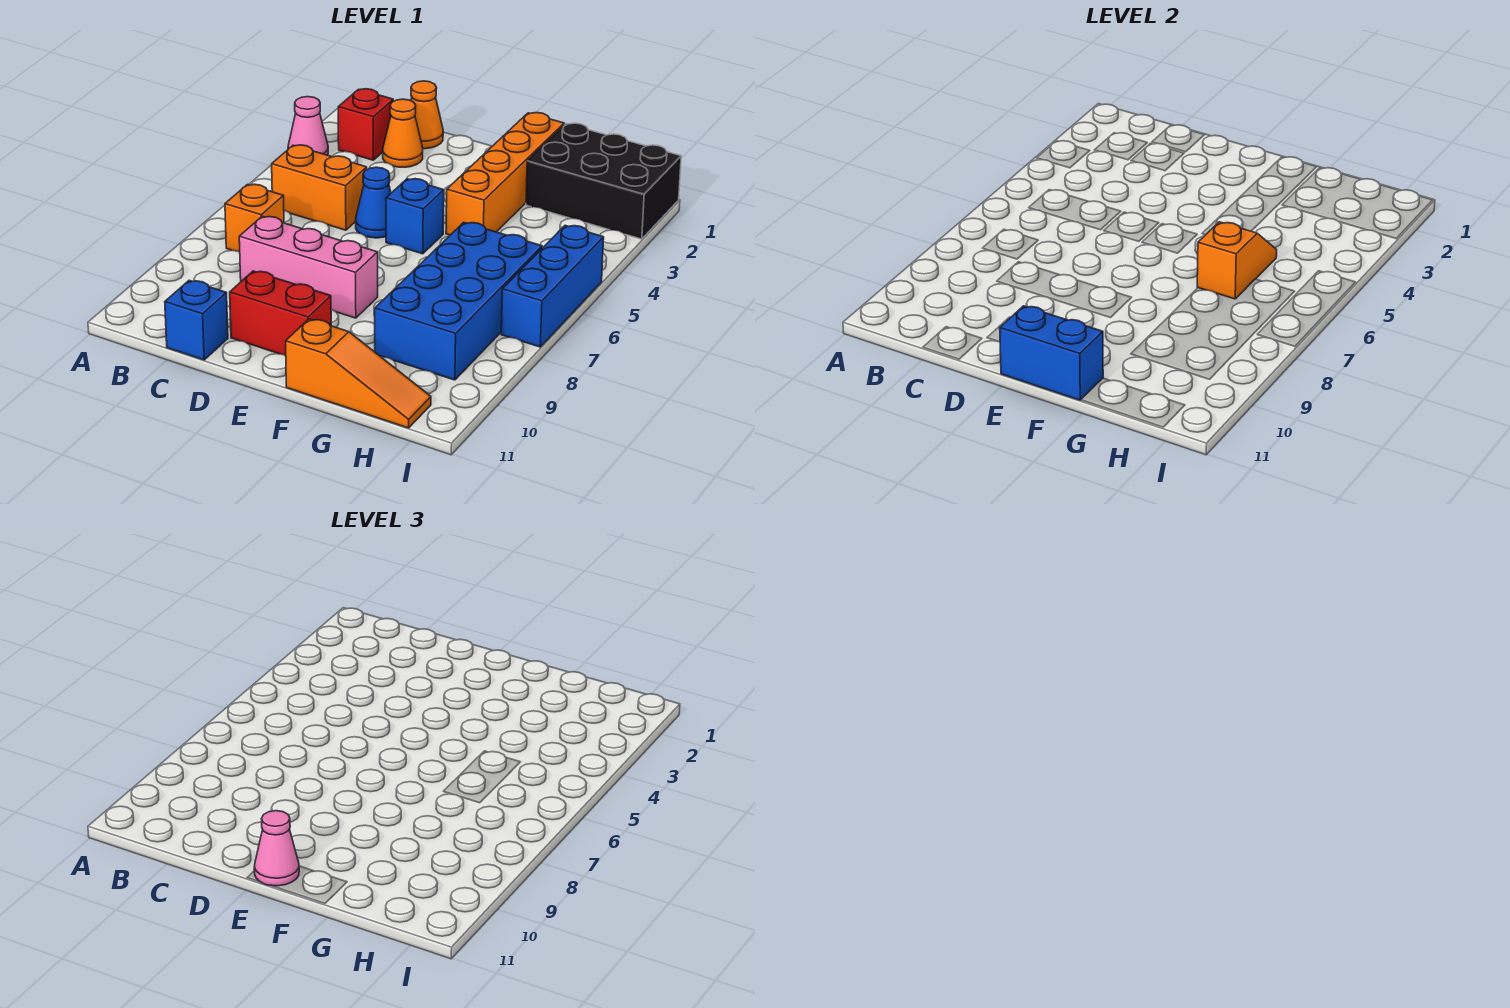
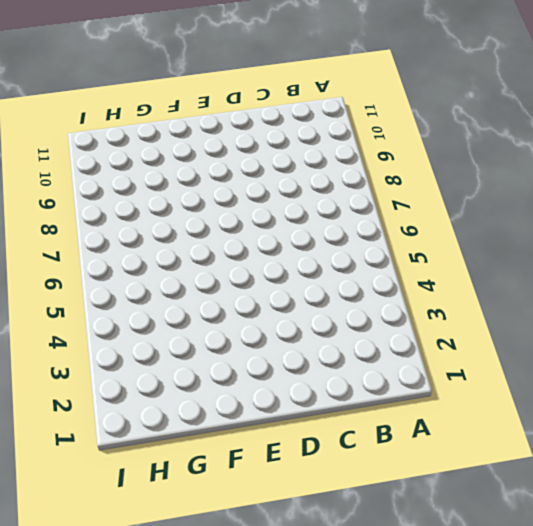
none -> pink 1x1 cone [288,97,328,155]
none -> red 1x1 brick [338,89,393,160]
none -> orange 1x2 brick [272,145,367,230]

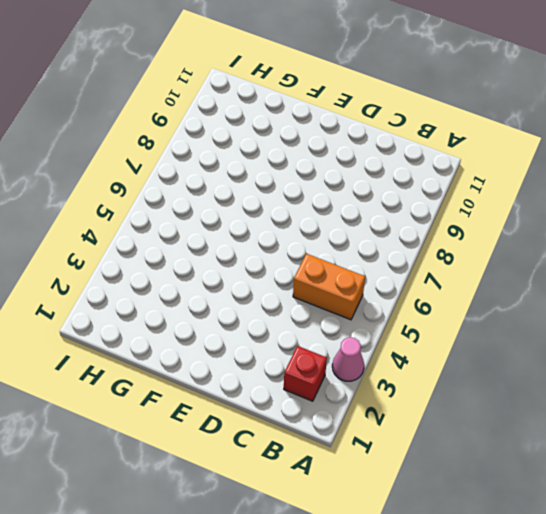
none -> orange 1x1 brick [225,184,284,252]
none -> orange 1x1 cone [411,81,443,149]
none -> orange 1x1 cone [383,99,423,167]

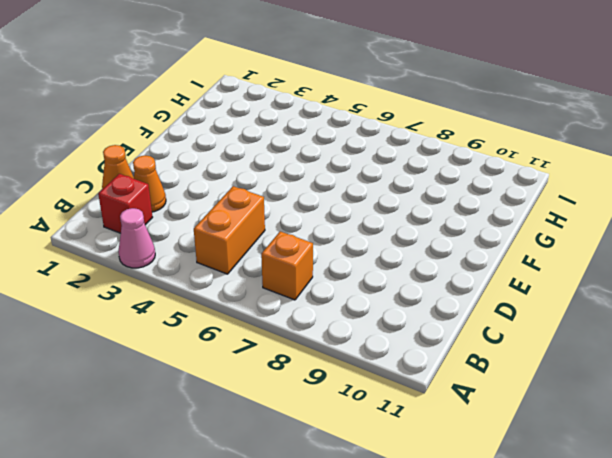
none -> pink 1x3 brick [239,216,378,318]
none -> blue 1x1 brick [165,281,228,360]
none -> blue 1x1 cone [356,167,391,238]

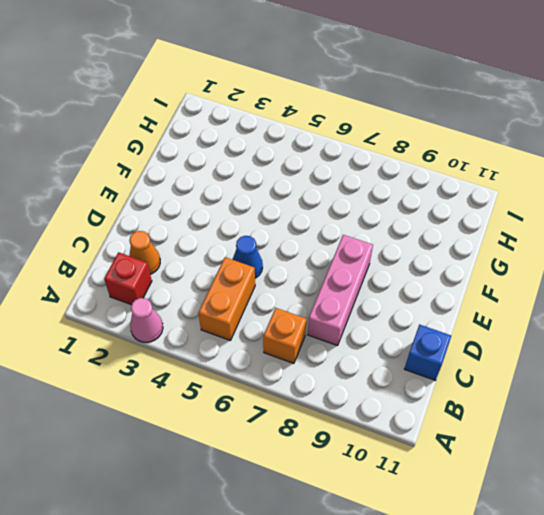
none -> orange 1x1 cone [411,81,443,149]
none -> red 1x2 brick [230,271,331,355]
none -> blue 1x1 brick [386,179,444,254]

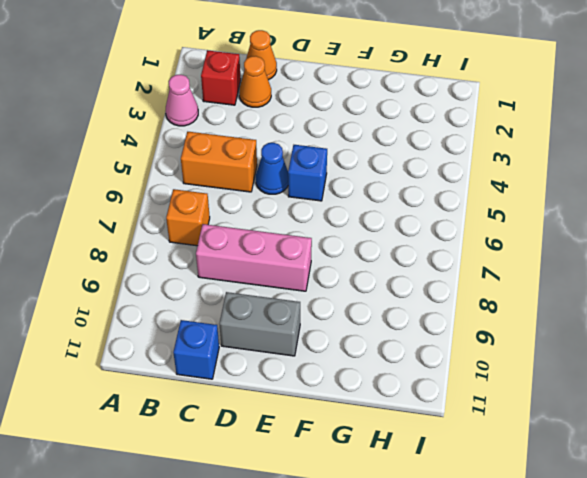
grey 1x2 brick [220,292,300,356] -> red 1x2 brick [230,271,331,355]
none -> orange 1x4 brick [446,113,564,235]
none -> orange 1x3 slope [286,319,431,428]
none -> black 2x3 brick [526,123,681,239]

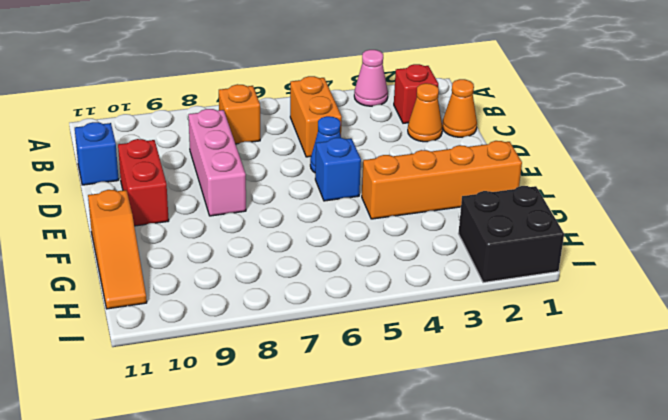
black 2x2 brick [458,186,564,283] -> black 2x3 brick [526,123,681,239]
none -> blue 2x4 brick [375,222,542,380]
none -> blue 1x3 brick [501,225,604,347]
none -> blue 1x2 brick [1000,306,1103,400]

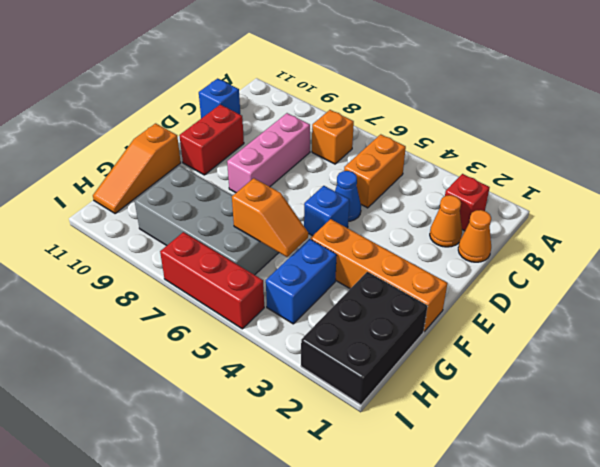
blue 1x2 brick [266,239,337,324] -> blue 1x2 brick moved to [1000,306,1103,400]
grey 2x4 brick [135,166,279,275] -> blue 2x4 brick [375,222,542,380]
red 1x3 brick [160,232,264,329] -> blue 1x3 brick [501,225,604,347]
none -> pink 1x1 cone [288,97,328,155]
none -> pink 1x1 cone [254,811,299,886]

